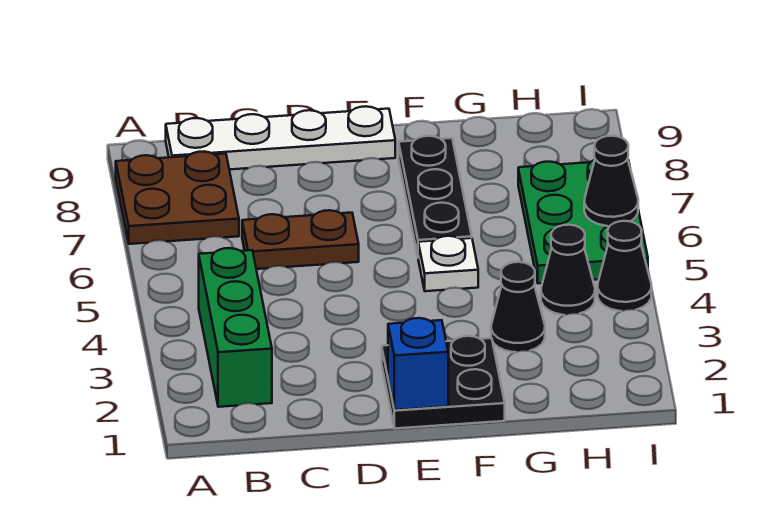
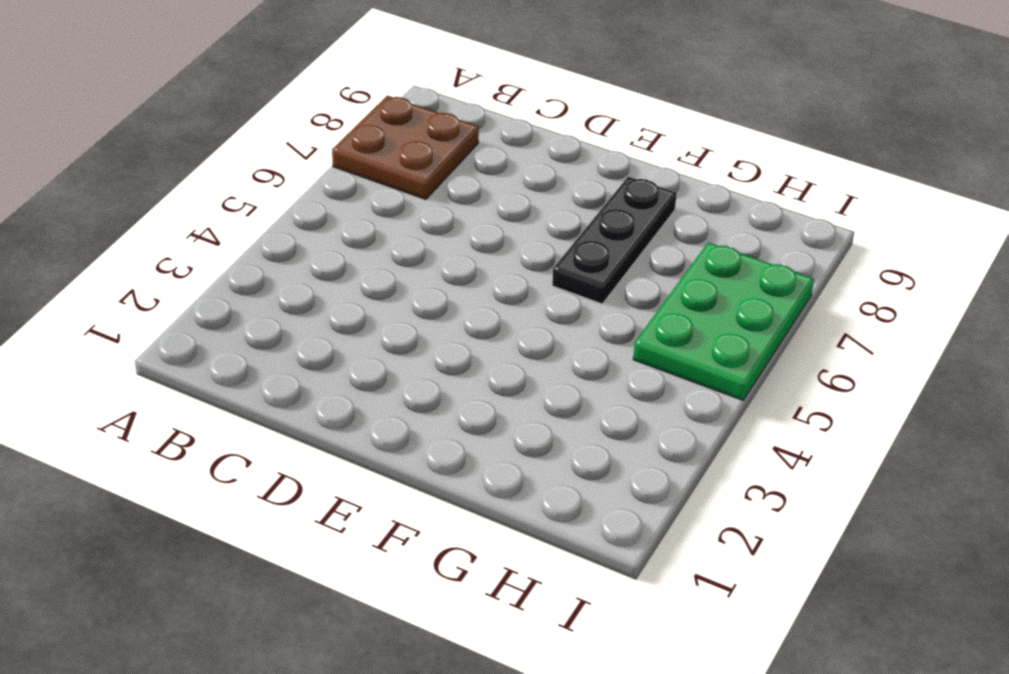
none -> green 1x3 brick [199,248,272,407]
none -> white 1x4 plate [166,106,395,170]
none -> brown 1x2 plate [242,210,359,269]

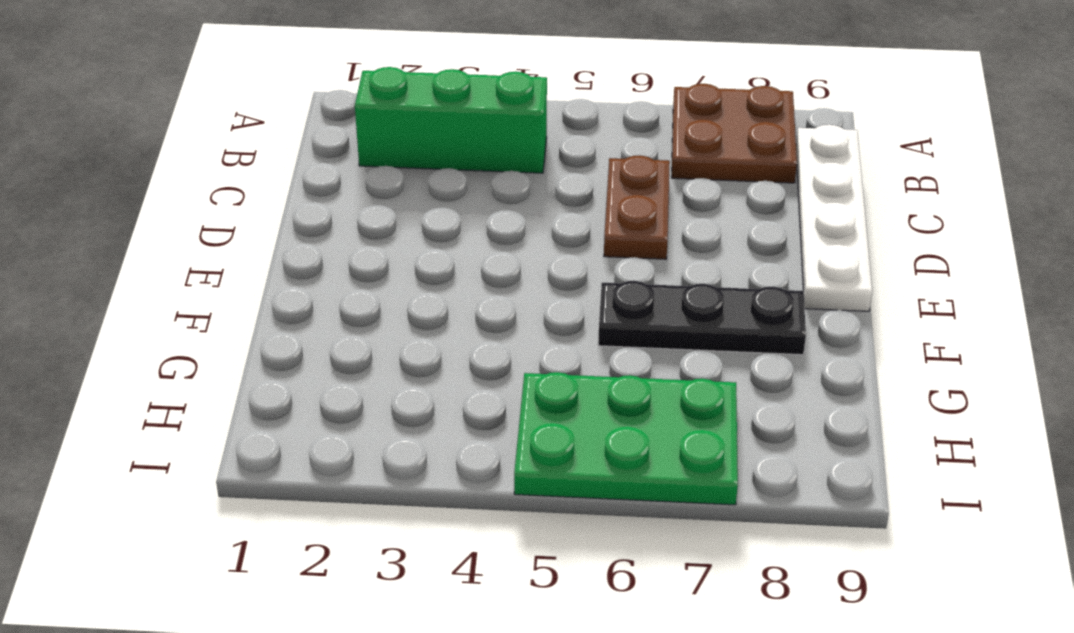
none -> black 2x2 plate [382,336,505,429]
none -> white 1x1 plate [418,236,478,291]
none -> black 1x1 cone [491,262,545,352]

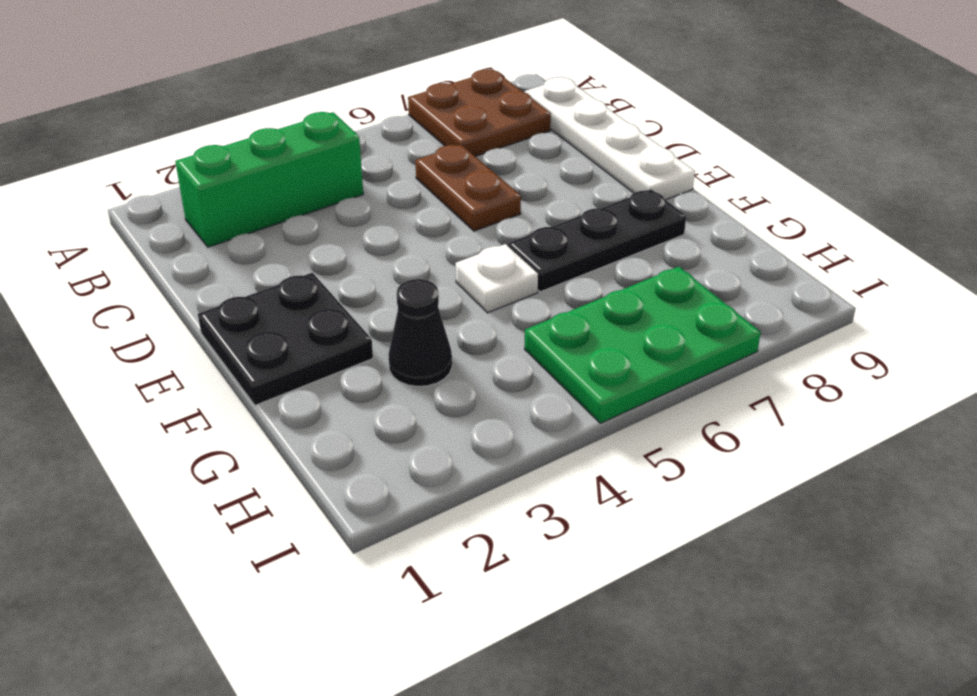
none -> black 1x1 cone [541,225,595,315]
none -> black 1x1 cone [598,221,651,311]
none -> blue 1x1 brick [388,318,448,410]

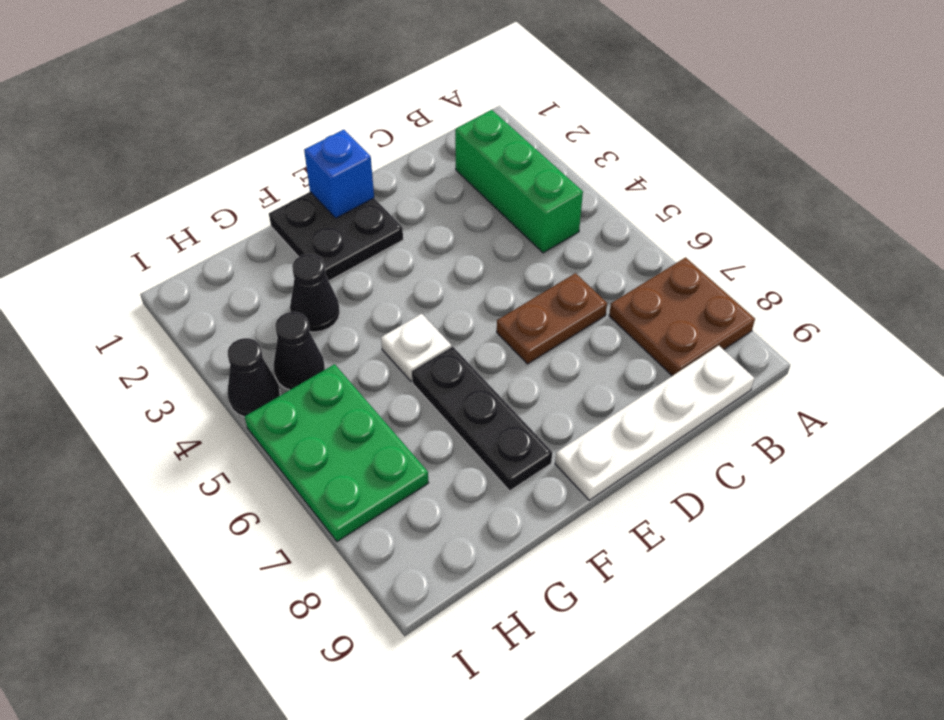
none -> black 1x1 cone [584,136,638,226]

